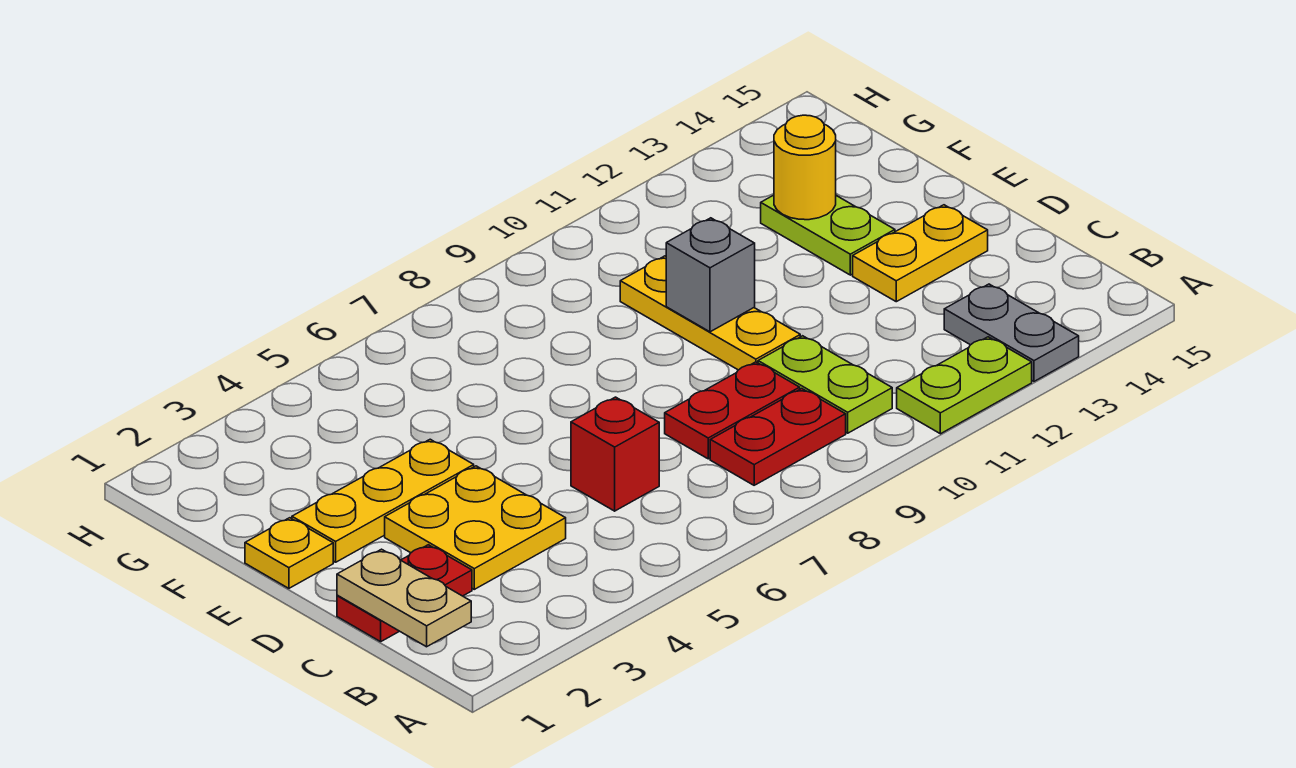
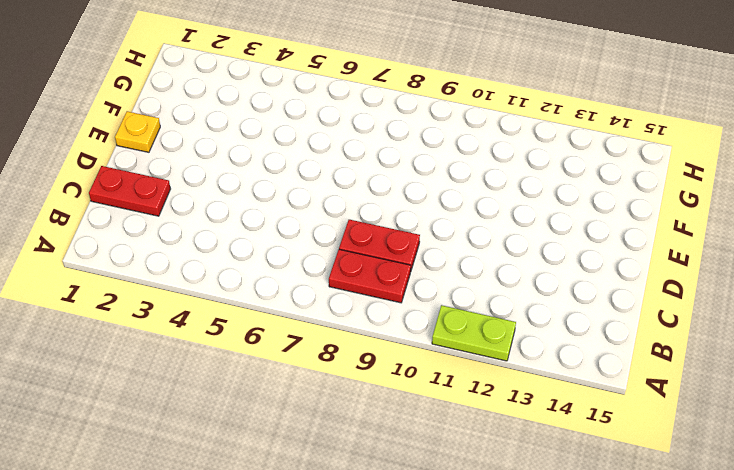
none -> grey 1x2 plate [944,284,1079,381]
none -> lime 1x2 plate [758,336,892,433]
none -> yellow 2x2 plate [385,466,566,589]

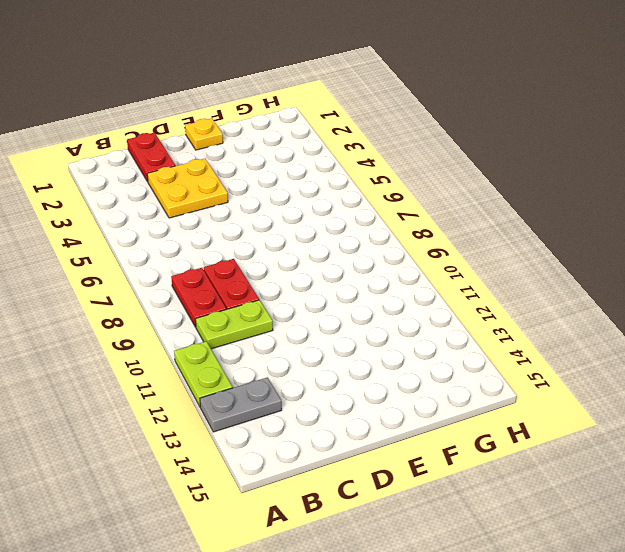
none -> red 1x1 brick [571,397,659,511]
none -> yellow 1x3 plate [620,256,800,370]
none -> yellow 1x2 plate [853,205,988,302]

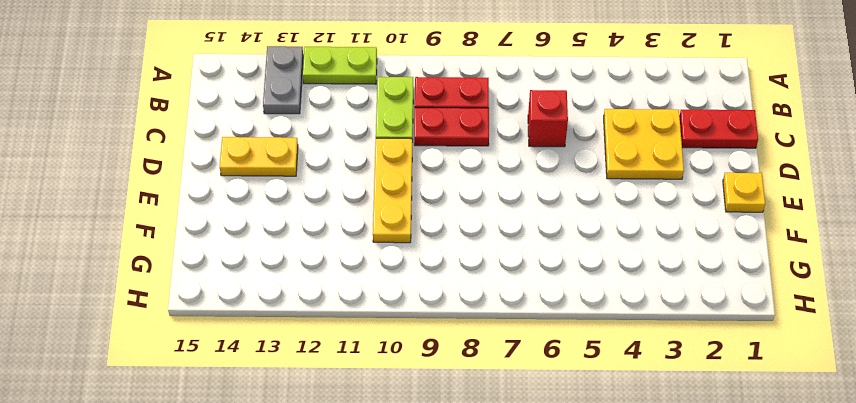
none -> yellow 1x3 plate [292,439,474,562]
none -> lime 1x2 plate [761,195,895,275]
none -> tan 1x2 plate [337,549,471,647]

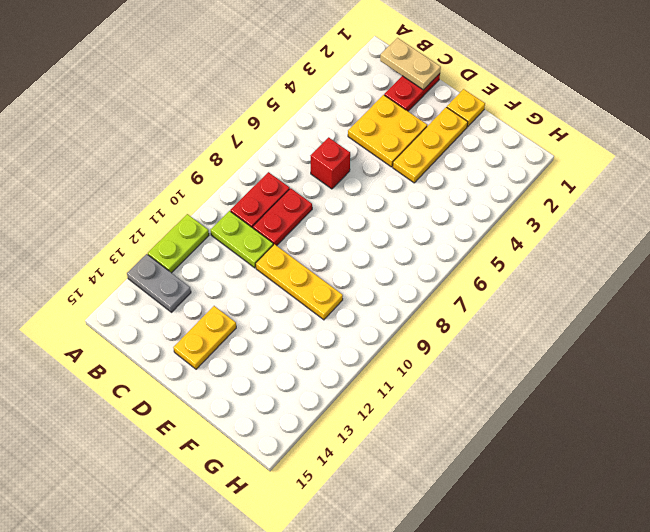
none -> lime 1x2 plate [761,195,895,275]
none -> grey 1x1 brick [666,218,755,332]
none -> yellow 1x1 round brick [774,115,836,220]

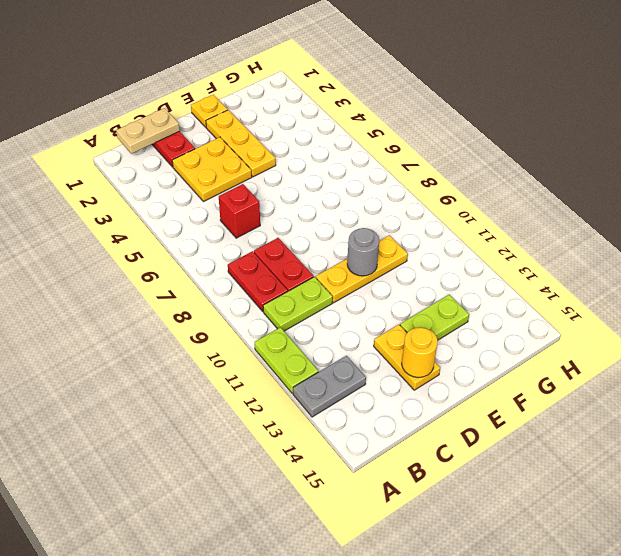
yellow 1x1 round brick [402,327,438,378] -> yellow 1x1 round brick moved to [774,115,836,220]
grey 1x1 round brick [347,228,379,276] -> grey 1x1 brick [666,218,755,332]

